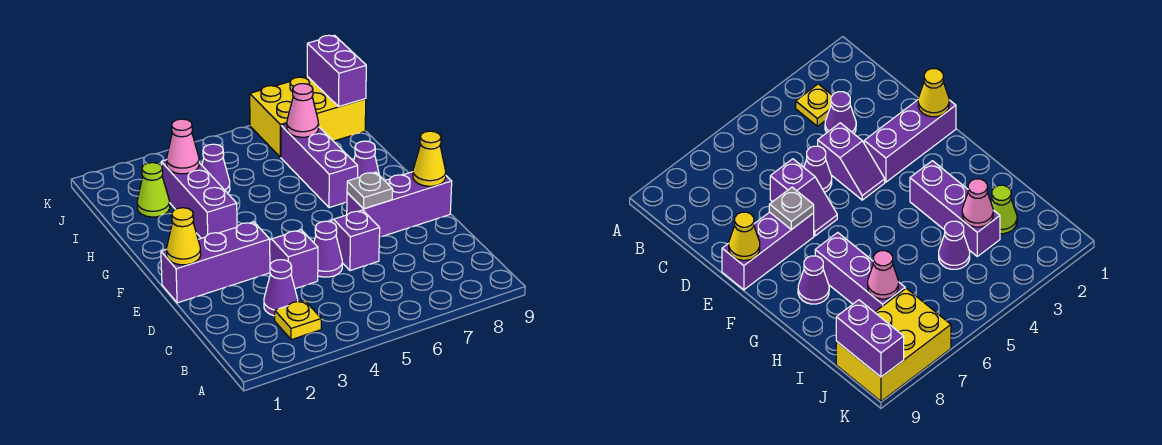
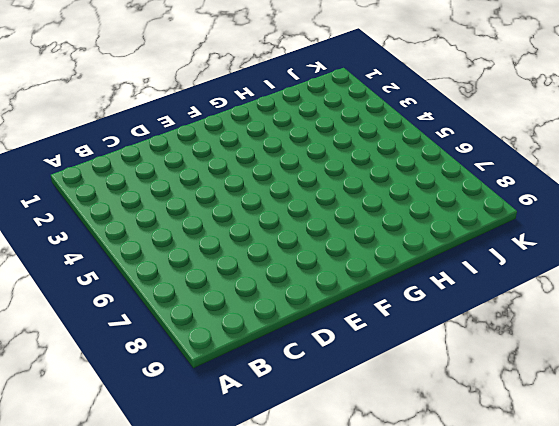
none -> yellow 1x1 plate [275,300,321,340]
none -> purple 1x1 cone [264,260,298,316]
none -> purple 1x2 slope [270,230,318,289]

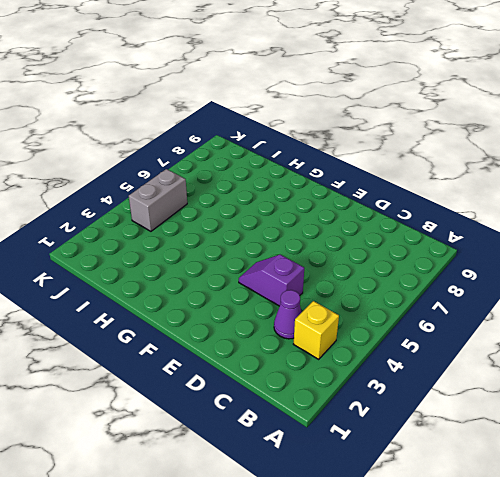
yellow 1x1 brick [294,301,339,359] -> yellow 1x1 plate [275,300,321,340]
grey 1x2 brick [129,169,187,231] -> none
none -> purple 1x1 cone [314,221,342,277]
none -> purple 1x2 slope [330,210,380,271]
none -> purple 1x3 brick [161,222,270,303]

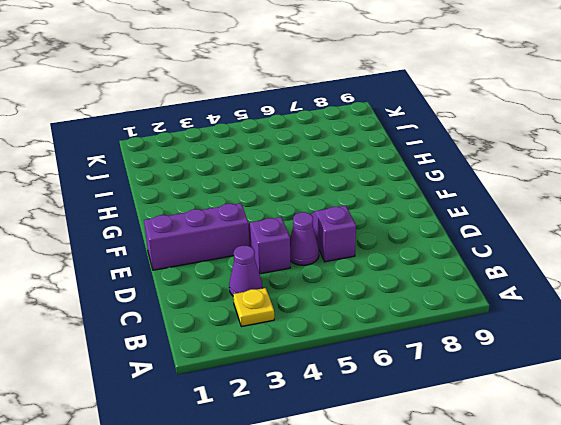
none -> purple 1x3 brick [347,172,452,237]
none -> purple 1x3 brick [161,160,237,238]
none -> purple 1x3 brick [281,124,358,208]

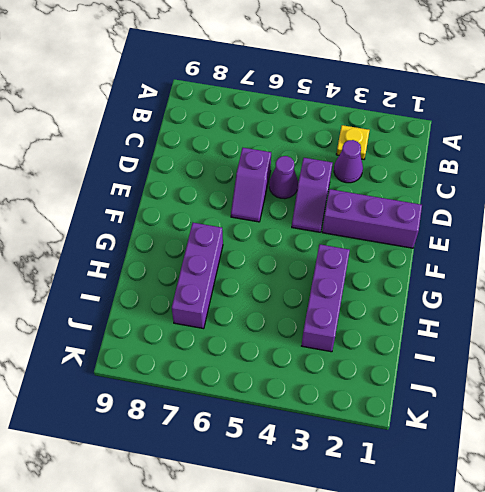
none -> purple 1x3 brick [347,172,452,237]
none -> purple 1x1 cone [354,141,379,178]
none -> lime 1x1 cone [137,163,170,217]

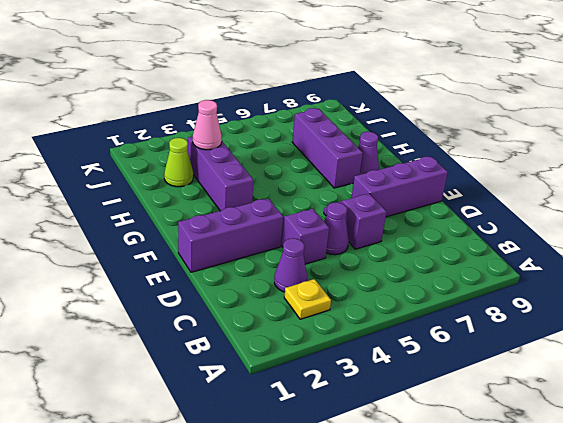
none -> purple 1x1 cone [202,144,230,193]
none -> yellow 2x3 brick [250,76,366,157]
none -> yellow 1x1 cone [167,208,201,265]

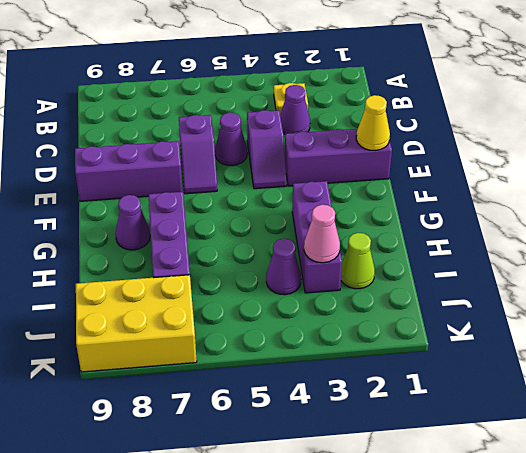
none -> grey 1x1 plate [347,172,393,209]
none -> yellow 1x1 cone [413,131,446,186]
none -> pink 1x1 cone [287,84,319,137]

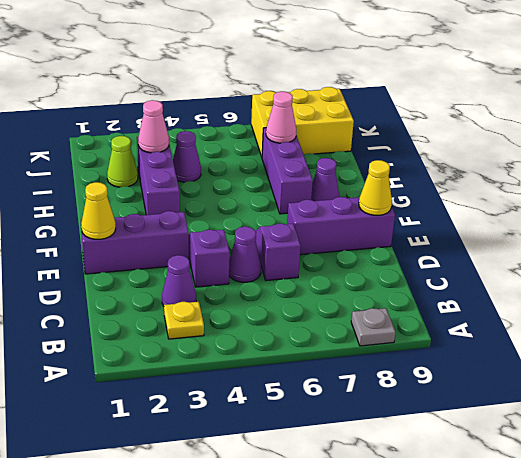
grey 1x1 plate [351,308,396,346] -> grey 1x1 plate moved to [347,172,393,209]
none -> purple 1x2 brick [307,35,366,106]

